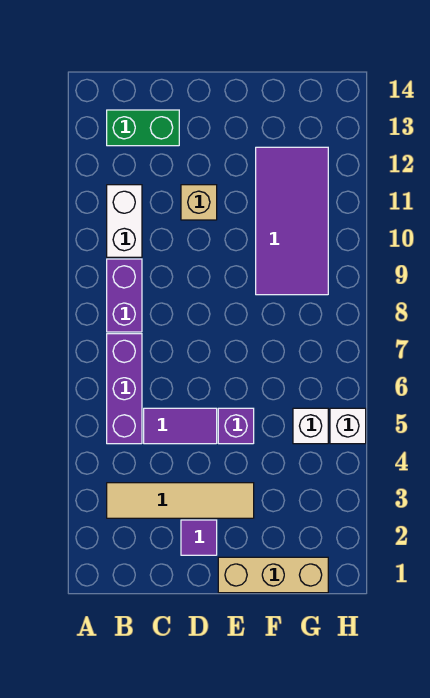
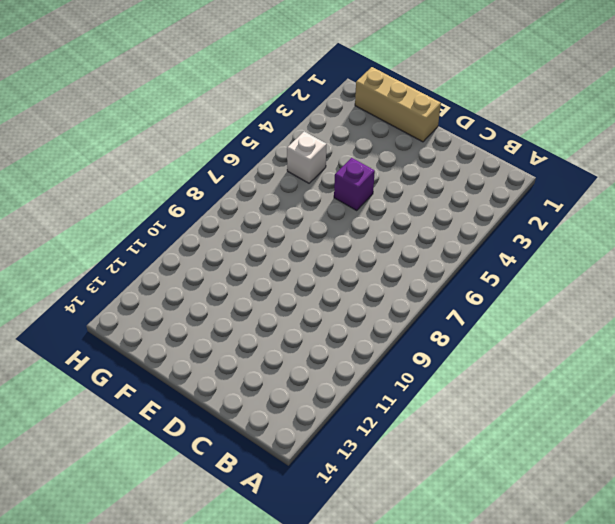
none -> tan 1x4 tile [107,483,254,518]
none -> purple 1x3 brick [107,334,142,444]
none -> purple 1x2 brick [107,259,142,332]

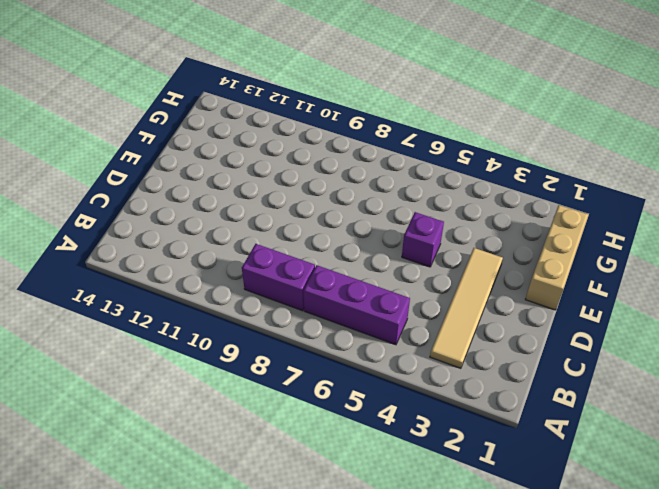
none -> white 1x2 brick [107,185,142,257]
none -> green 1x2 brick [107,110,179,146]
none -> purple 1x2 tile [144,408,217,444]

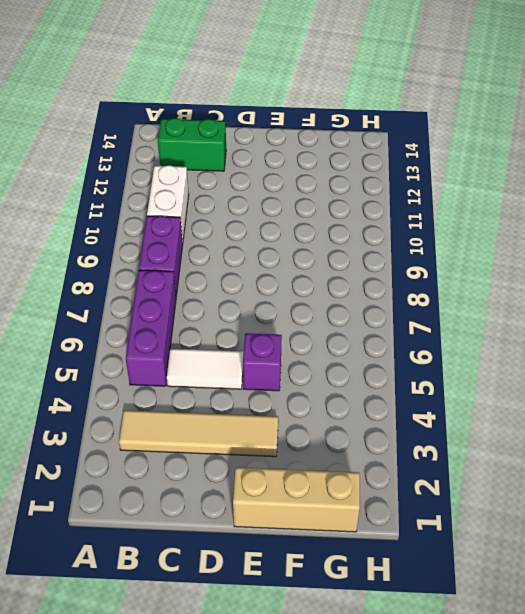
white 1x2 tile [167,349,244,389] -> purple 1x2 tile [144,408,217,444]
none -> purple 1x1 tile [181,520,217,555]
none -> tan 1x1 brick [181,185,217,220]
none -> purple 2x4 tile [256,147,328,295]

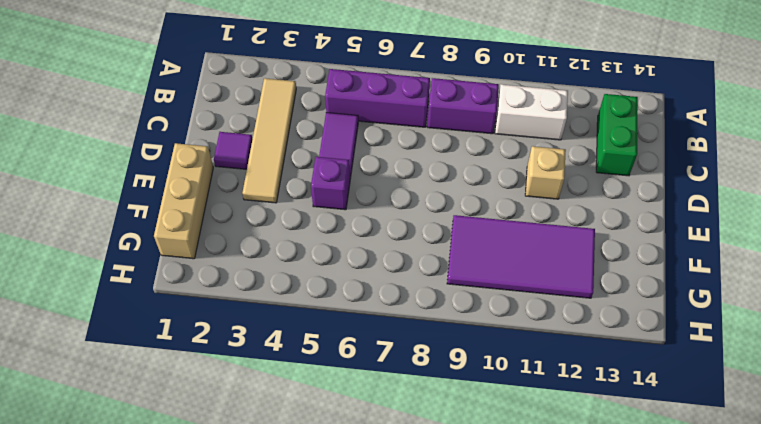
none -> white 1x1 brick [293,408,328,444]
none -> white 1x1 brick [330,408,366,444]

